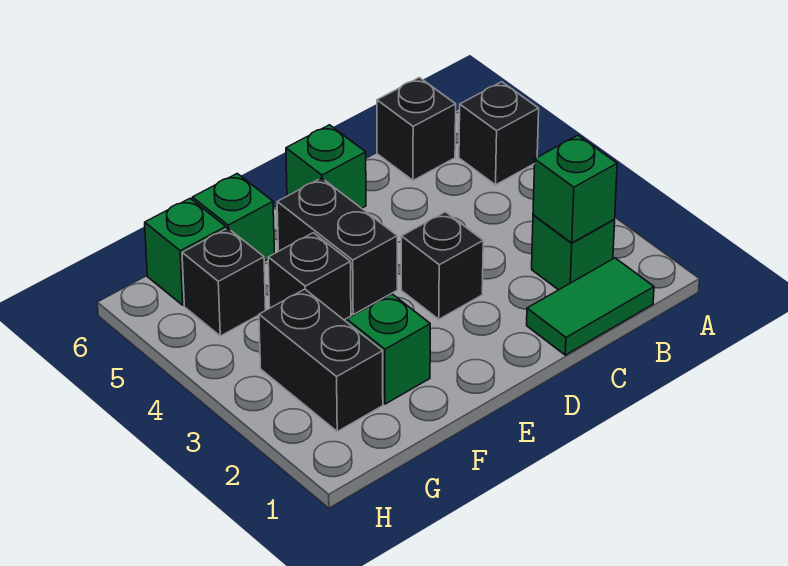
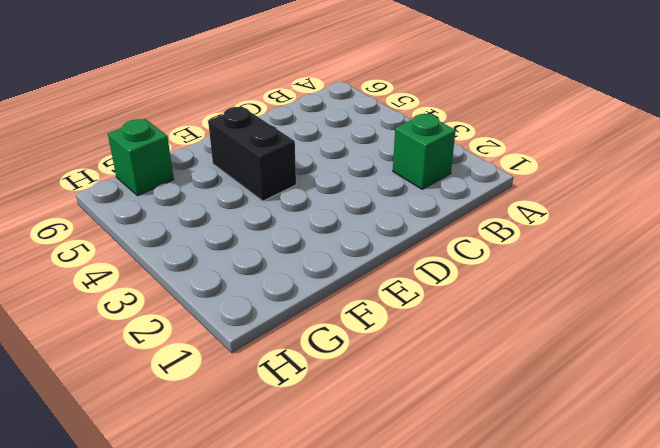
none -> black 1x1 brick [459,82,539,185]
none -> green 1x2 tile [527,258,654,355]
none -> black 1x1 brick [377,78,456,180]

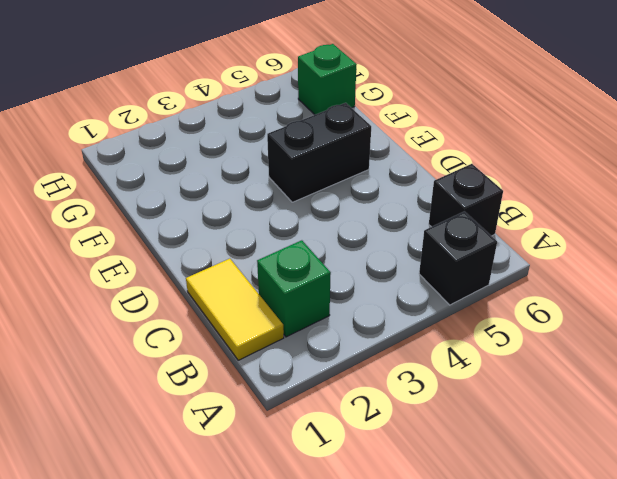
yellow 1x2 tile [186,259,284,360] -> green 1x2 tile [527,258,654,355]
none -> black 1x1 brick [401,212,483,319]
none -> green 1x1 brick [286,125,366,208]
none -> green 1x1 brick [347,294,430,404]

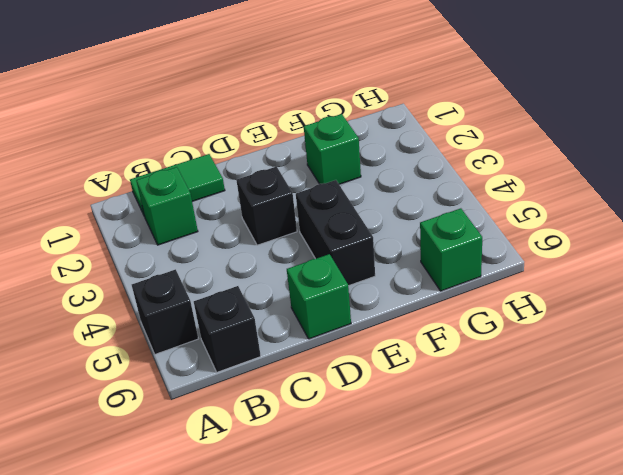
none -> black 1x1 brick [268,233,351,320]
none -> green 1x1 brick [192,174,274,261]
none -> black 1x2 brick [259,289,383,431]

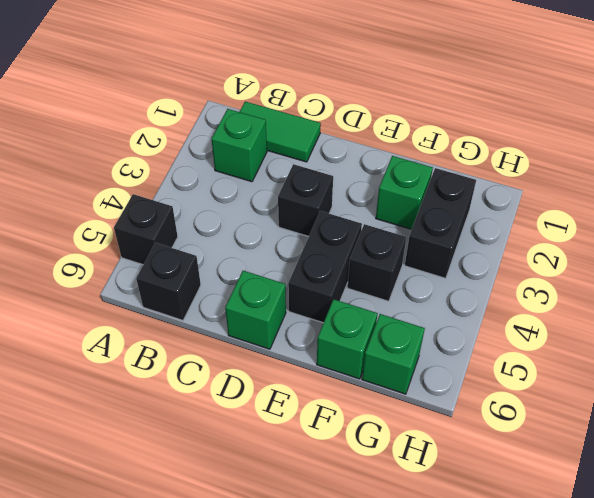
none -> black 1x1 brick [182,228,266,336]
none -> green 1x1 brick [533,135,617,243]

